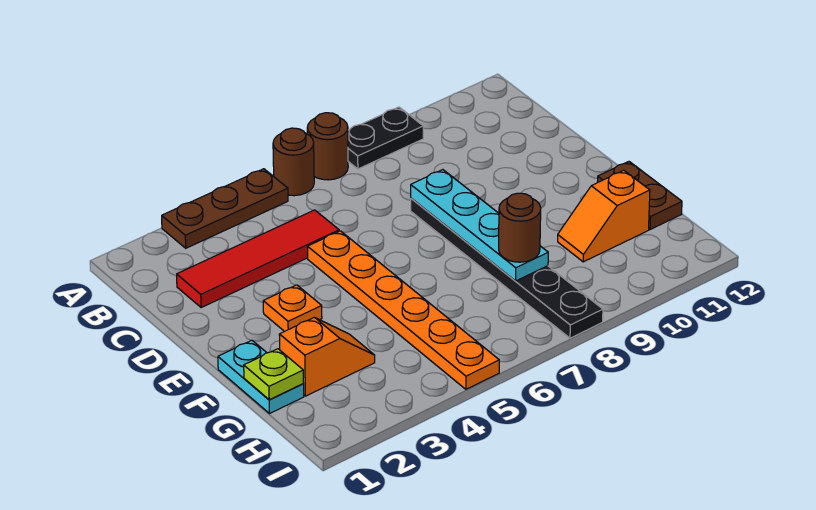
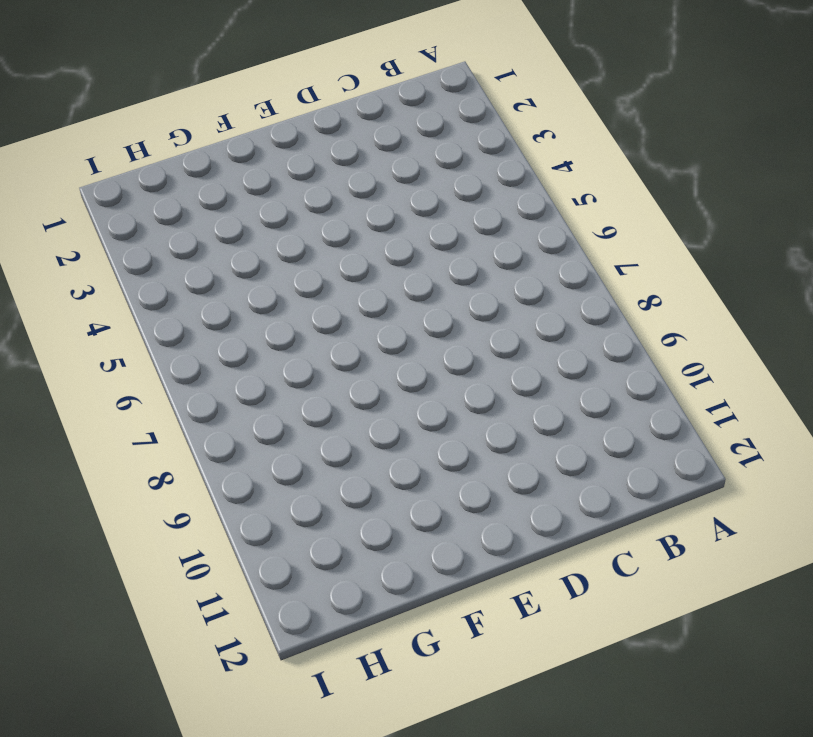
none -> brown 1x3 plate [162,169,288,248]
none -> brown 1x1 round brick [273,128,314,196]
none -> brown 1x1 round brick [307,113,348,180]

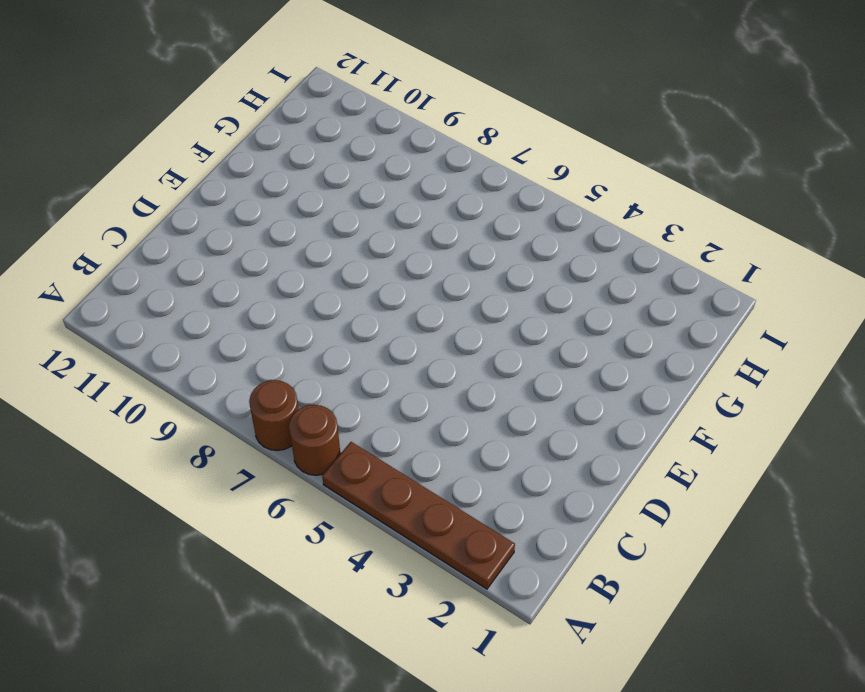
brown 1x4 plate [322,442,515,589] -> brown 1x3 plate [162,169,288,248]
none -> black 1x2 plate [348,107,423,169]
none -> red 1x4 tile [177,210,339,308]
none -> orange 1x6 plate [308,231,499,389]

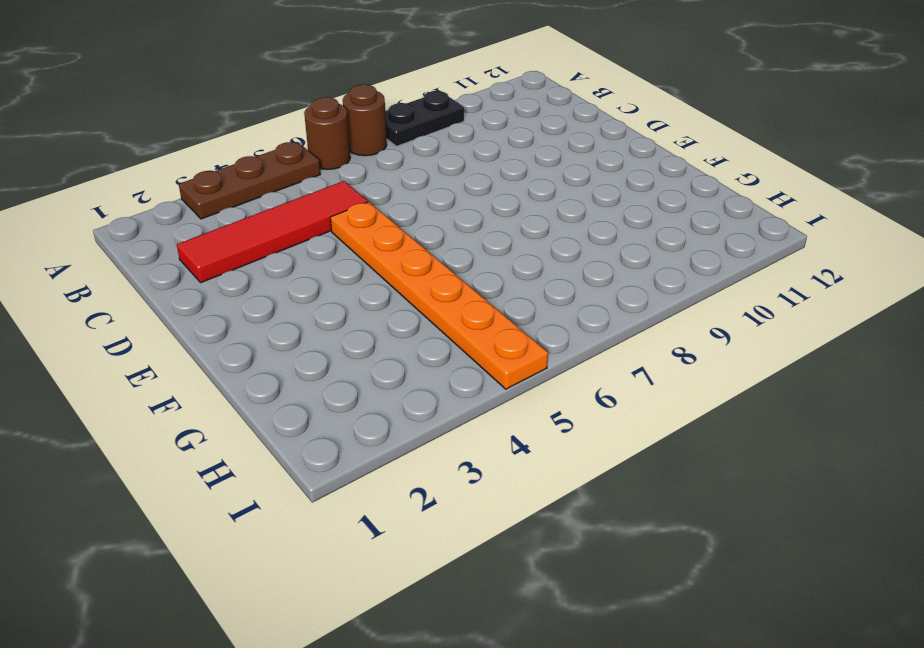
none -> black 1x6 plate [411,198,603,338]
none -> orange 1x1 plate [263,285,322,332]
none -> cyan 1x2 plate [218,340,304,414]

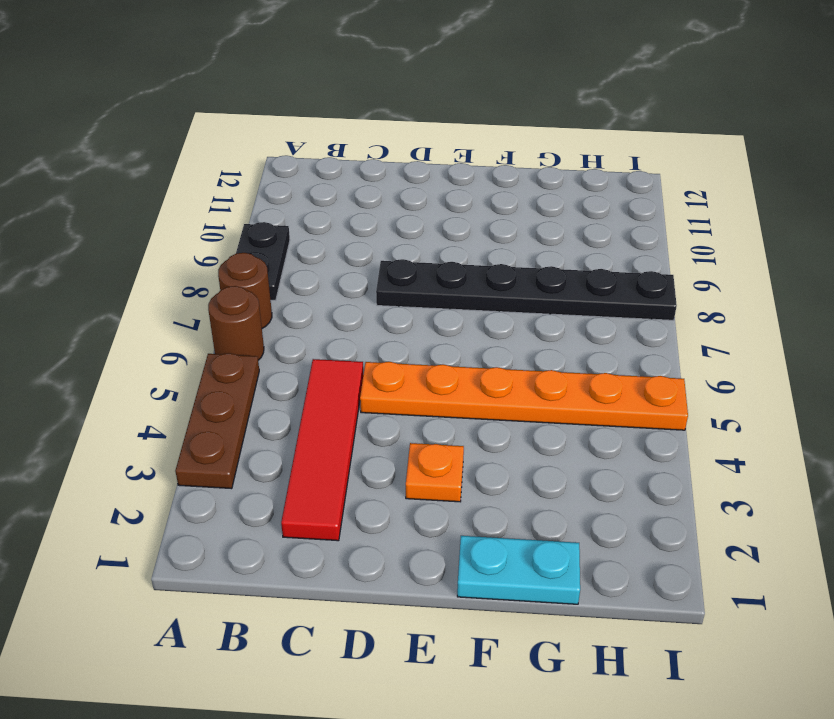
none -> brown 1x2 plate [597,162,682,230]
none -> orange 1x2 slope [279,317,375,396]
none -> orange 1x2 slope [558,170,650,262]

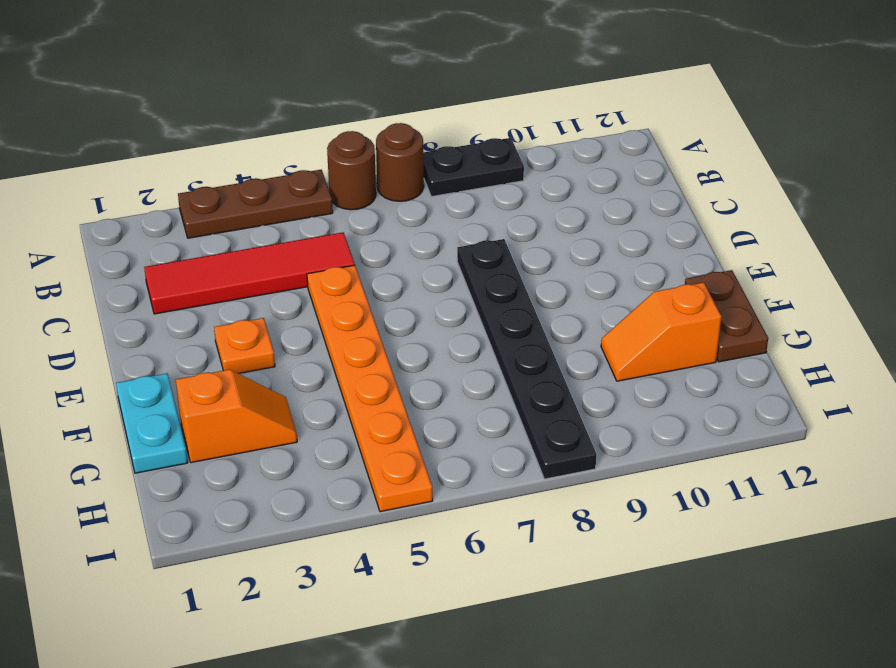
none -> cyan 1x4 plate [411,170,548,281]
none -> lime 1x1 plate [244,349,304,400]
none -> brown 1x1 round brick [499,193,541,262]

